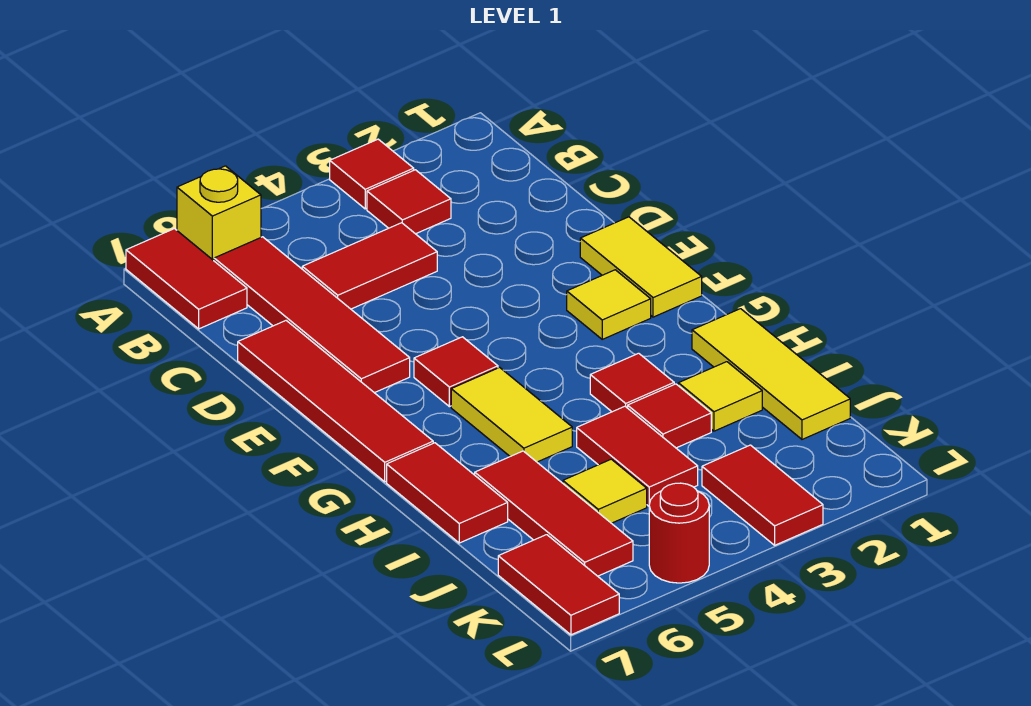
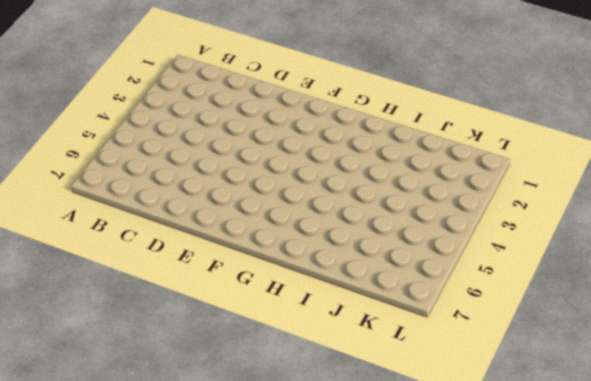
none -> red 1x1 tile [330,139,414,209]
none -> yellow 1x1 brick [177,166,261,261]
none -> red 1x2 tile [126,229,247,329]

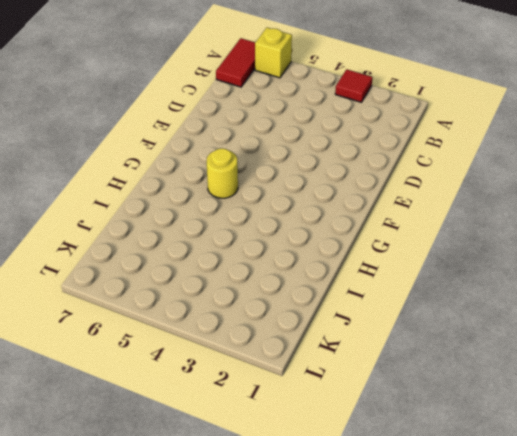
yellow 1x1 round brick [207,148,238,198] -> yellow 1x2 tile [451,367,572,462]
none -> red 1x1 tile [367,170,451,234]
none -> red 1x4 tile [214,237,410,393]
none -> red 1x2 tile [302,223,437,309]

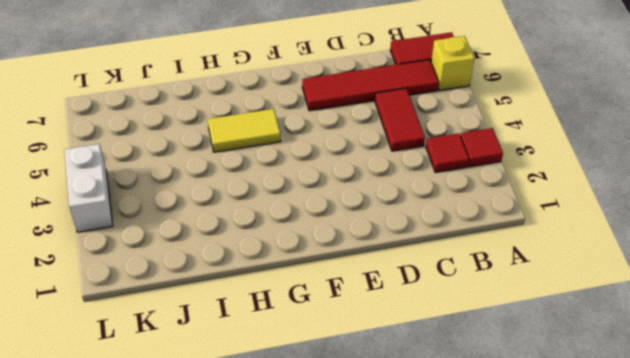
white 1x2 brick [64,144,113,232] -> red 1x2 tile [702,445,823,545]
none -> red 1x4 tile [238,321,433,482]
none -> yellow 1x2 tile [580,217,702,317]
none -> yellow 1x1 tile [567,270,651,339]

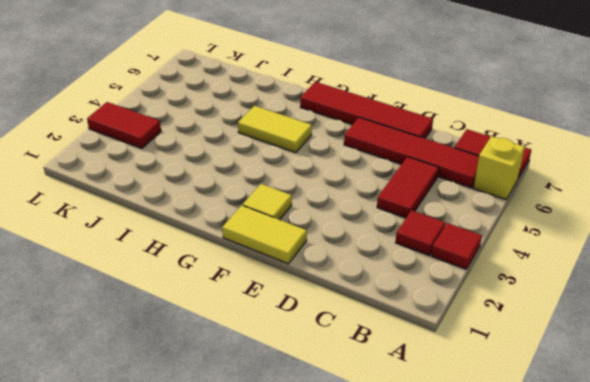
none -> red 1x1 tile [414,337,498,407]
none -> yellow 1x3 tile [692,309,850,439]
none -> red 1x1 tile [590,353,674,412]

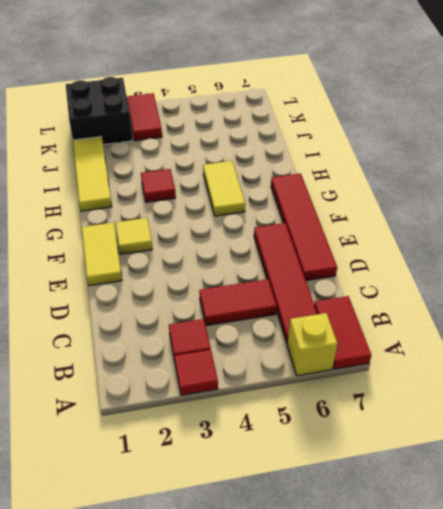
black 2x2 brick [66,77,133,145] -> none
none -> red 1x1 tile [414,337,498,407]
none -> red 1x2 tile [387,443,508,543]
none -> yellow 1x1 tile [678,362,762,431]

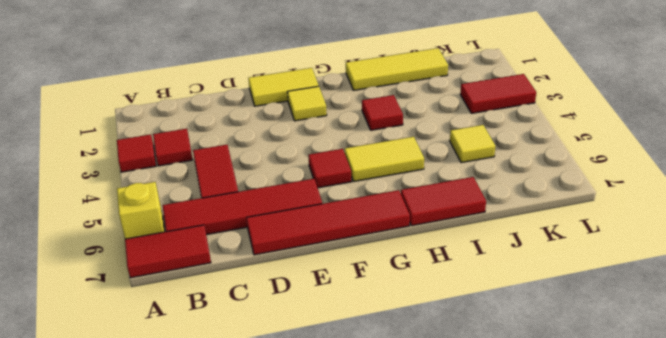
none -> yellow 1x1 tile [678,362,762,431]
none -> red 1x1 tile [628,384,711,448]
none -> red 1x2 tile [577,406,698,506]

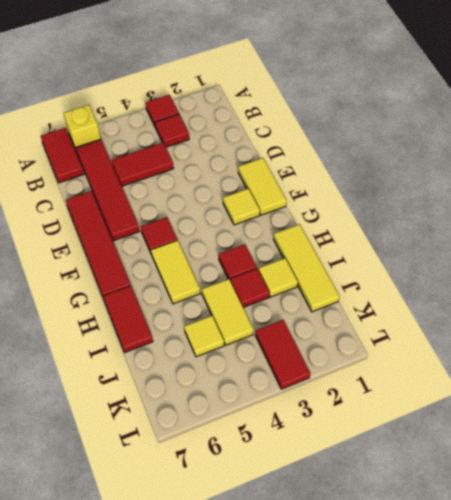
yellow 1x2 tile [202,279,254,345] -> red 1x2 tile [577,406,698,506]
none -> red 1x3 tile [475,451,633,576]
none -> red 1x2 tile [498,535,619,635]
none -> red 1x1 round brick [649,483,709,583]

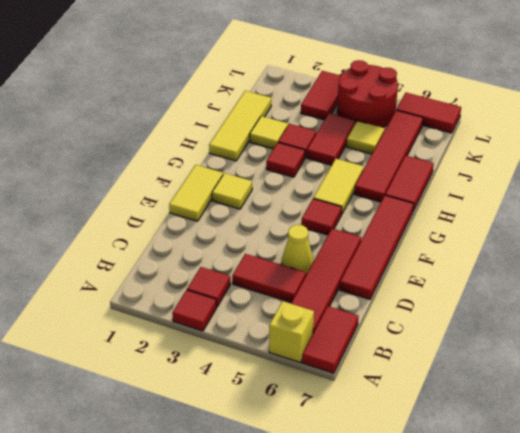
yellow 1x1 cone [282,225,314,275] -> none
red 1x4 tile [354,110,423,202] -> red 1x3 tile [475,451,633,576]
red 2x2 round brick [337,60,398,127] -> red 1x1 round brick [649,483,709,583]
red 1x2 tile [396,93,461,133] -> red 1x2 tile turned to [498,535,619,635]

